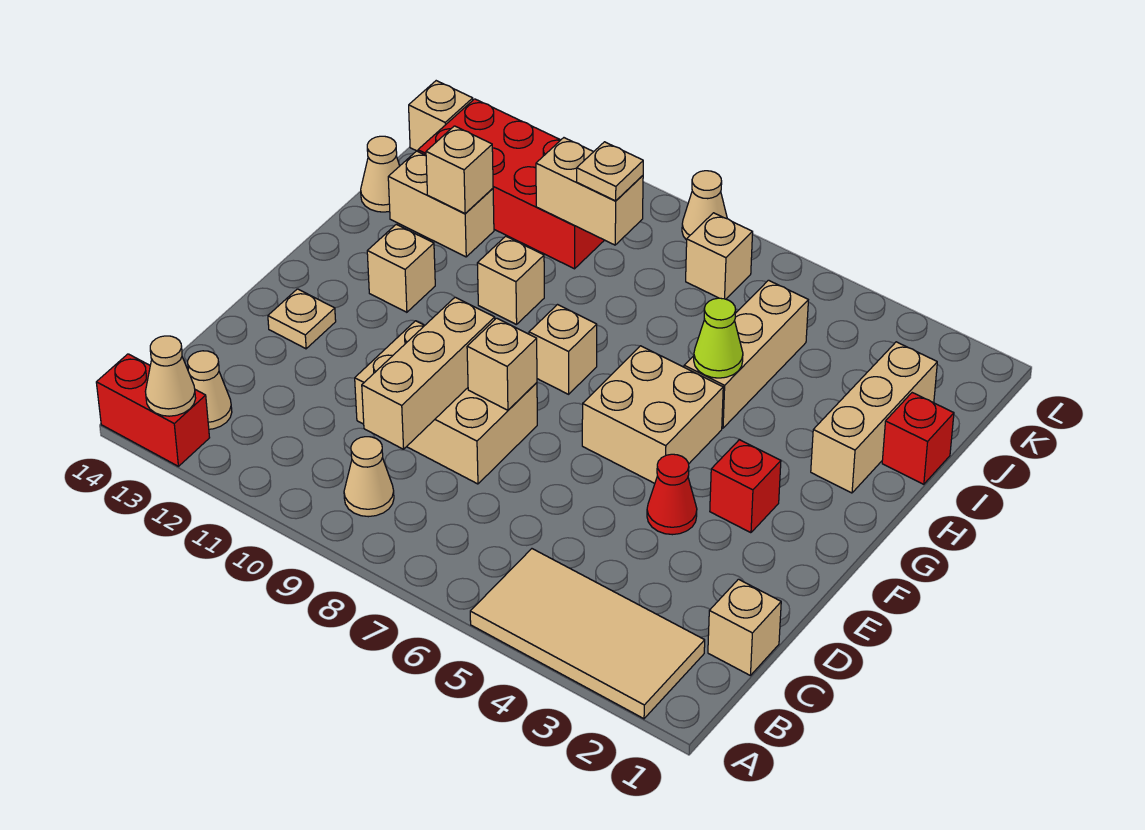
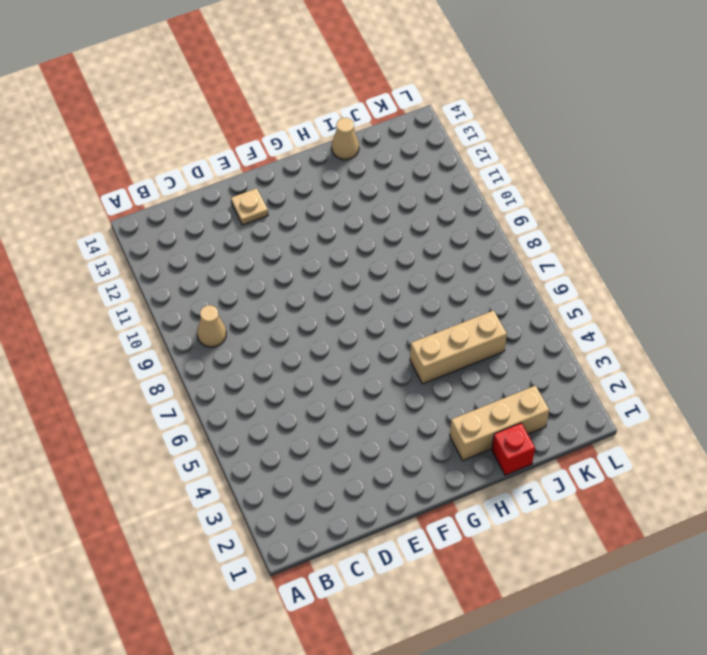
none -> tan 2x4 tile [470,549,705,719]
none -> red 1x2 brick [96,354,210,466]
none -> tan 1x1 cone [188,351,232,429]

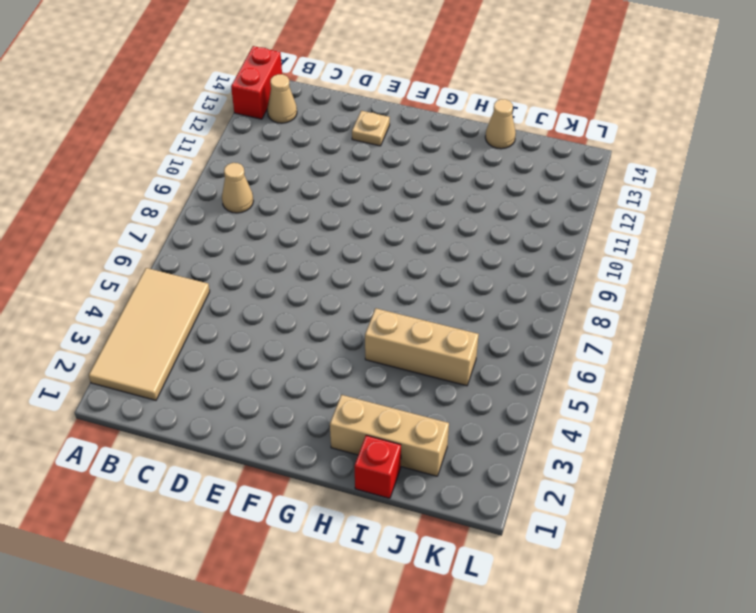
none -> tan 1x1 brick [708,579,781,675]
none -> tan 2x3 brick [355,321,537,484]
none -> red 1x1 cone [647,454,697,535]

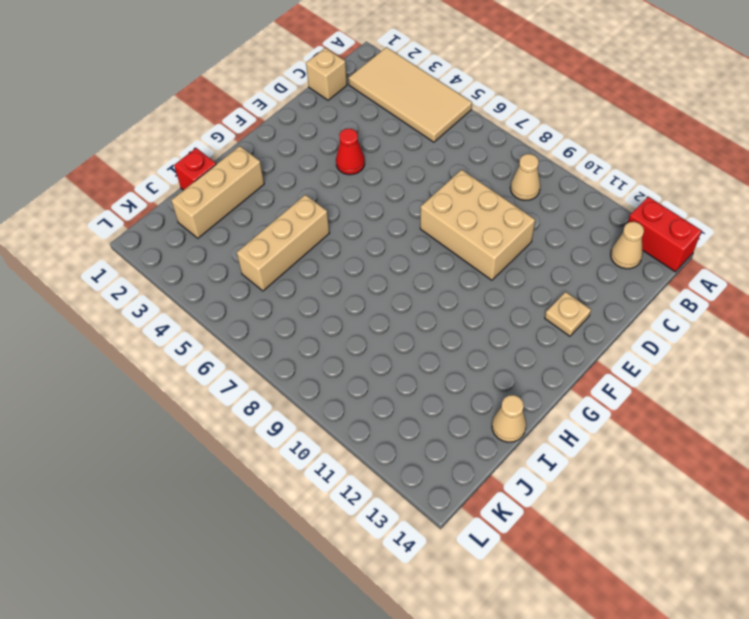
none -> red 1x1 brick [710,440,781,533]
none -> tan 2x2 brick [582,346,723,483]
none -> tan 1x1 brick [529,305,597,394]

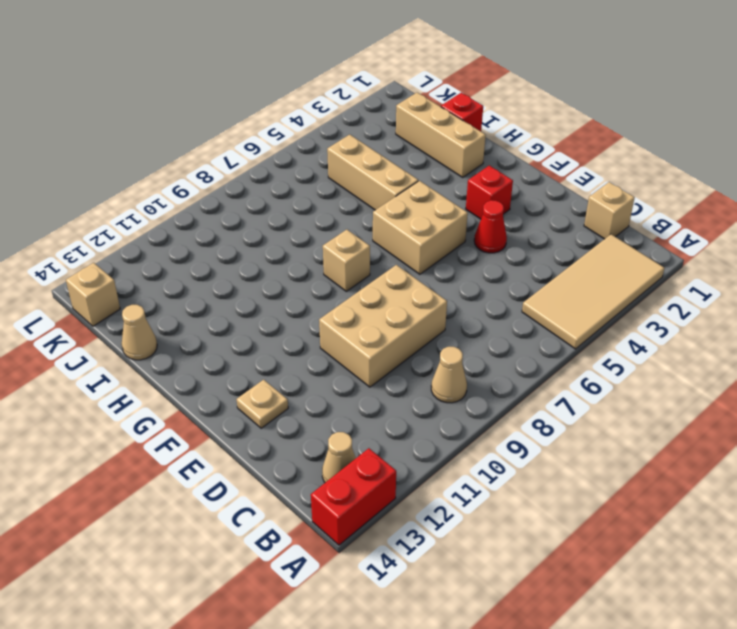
none -> tan 1x1 brick [367,224,435,312]
none -> tan 1x1 brick [477,236,544,325]
none -> tan 1x2 brick [388,151,494,257]

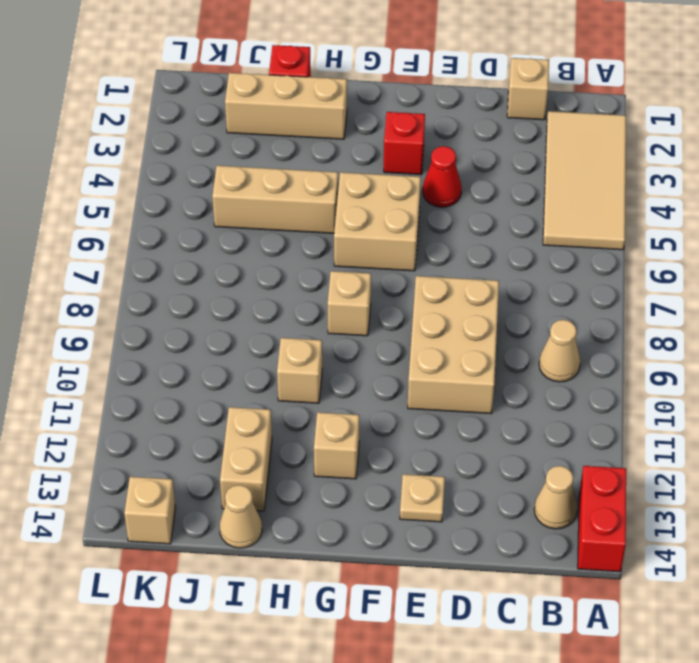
none -> red 2x4 brick [418,99,604,269]
none -> tan 1x1 brick [686,213,753,299]
none -> tan 1x1 cone [682,171,727,240]

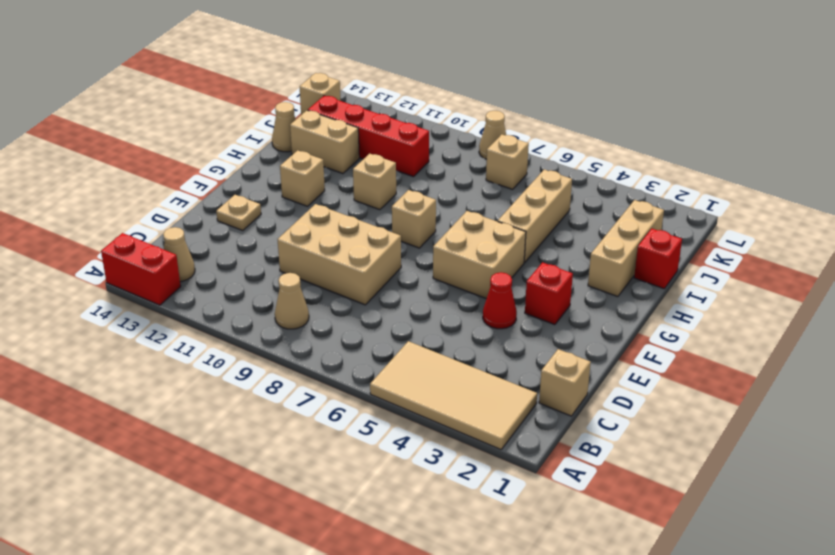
red 1x4 brick [308,96,429,177] -> red 2x4 brick [418,99,604,269]
none -> tan 1x1 cone [145,336,196,416]
none -> tan 1x3 brick [362,297,495,449]
none -> tan 1x1 brick [467,318,537,410]

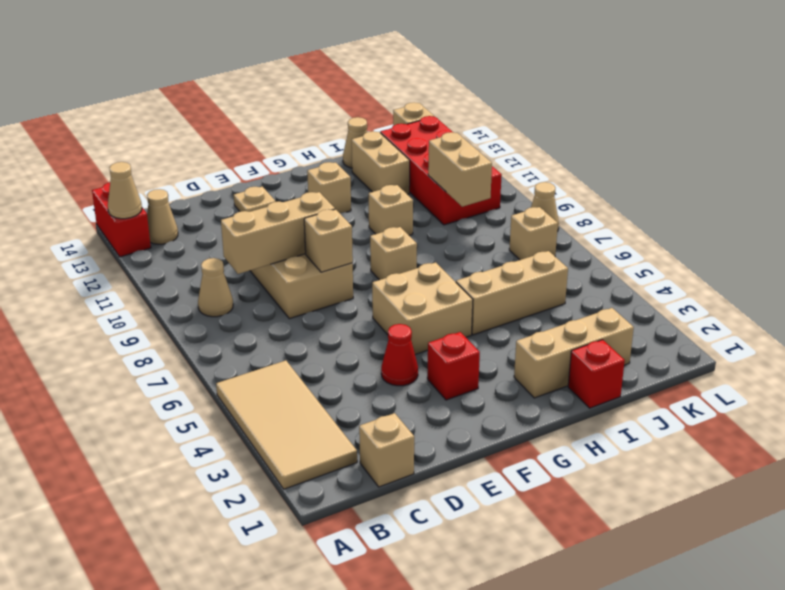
none -> lime 1x1 cone [694,298,743,378]
none -> tan 1x1 brick [426,126,493,213]
none -> tan 1x1 plate [577,142,643,201]

